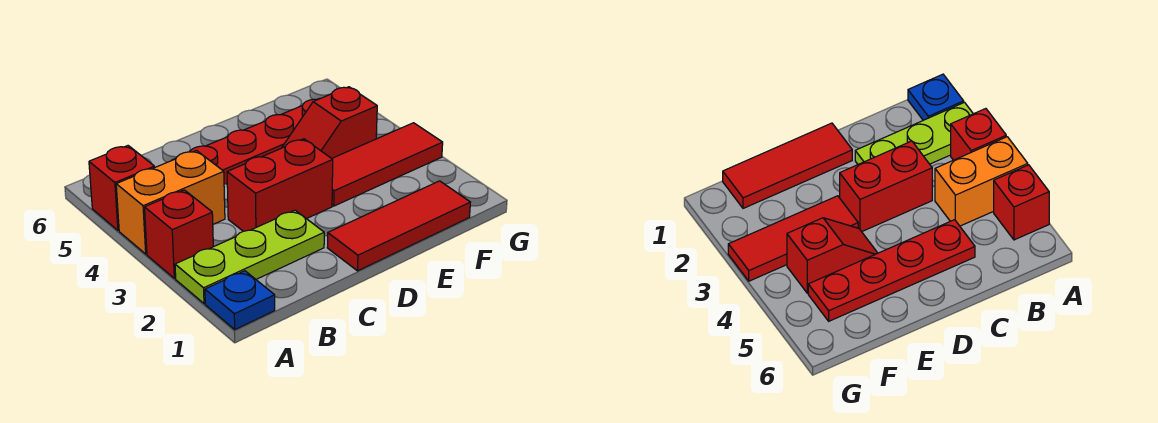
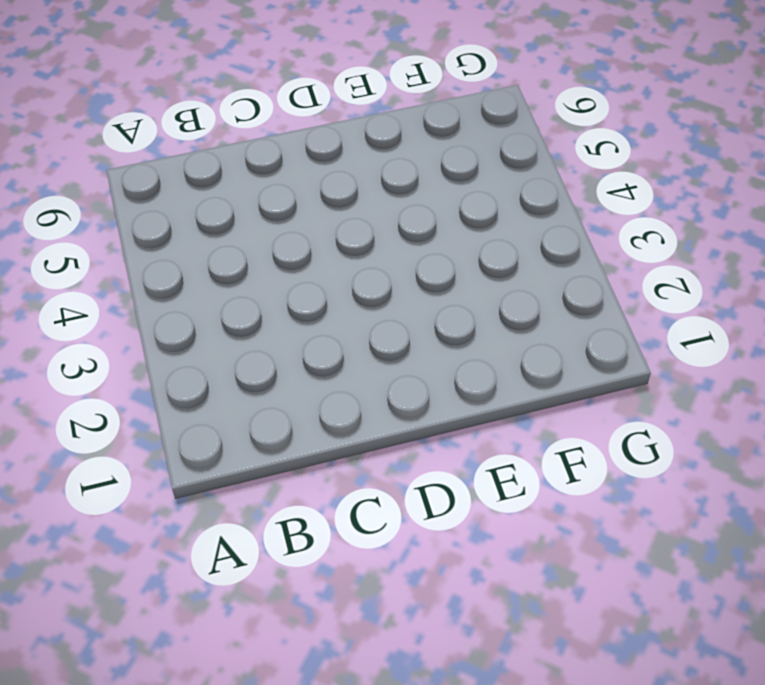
none -> blue 1x1 plate [205,271,275,329]
none -> lime 1x3 plate [175,210,324,304]

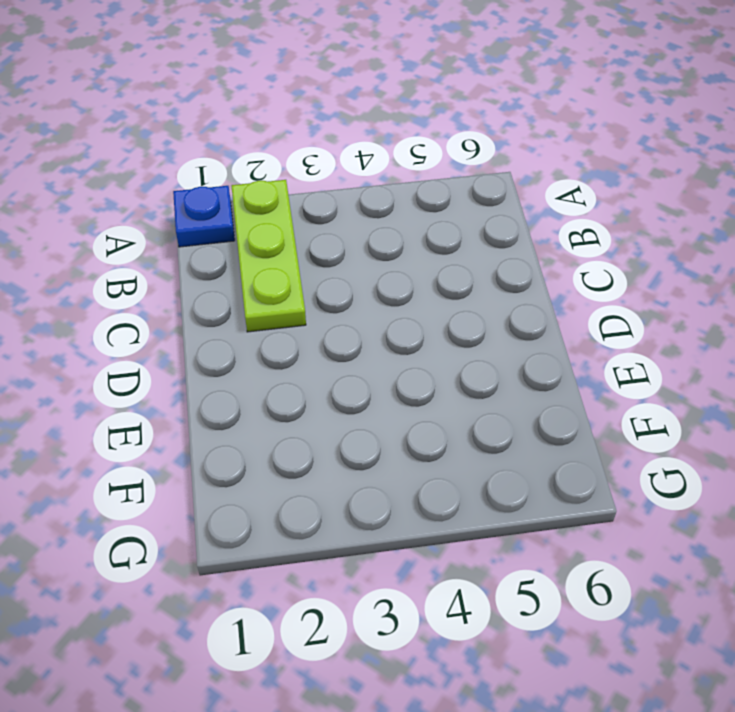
none -> red 1x1 brick [145,190,213,278]
none -> orange 1x2 brick [116,150,225,254]

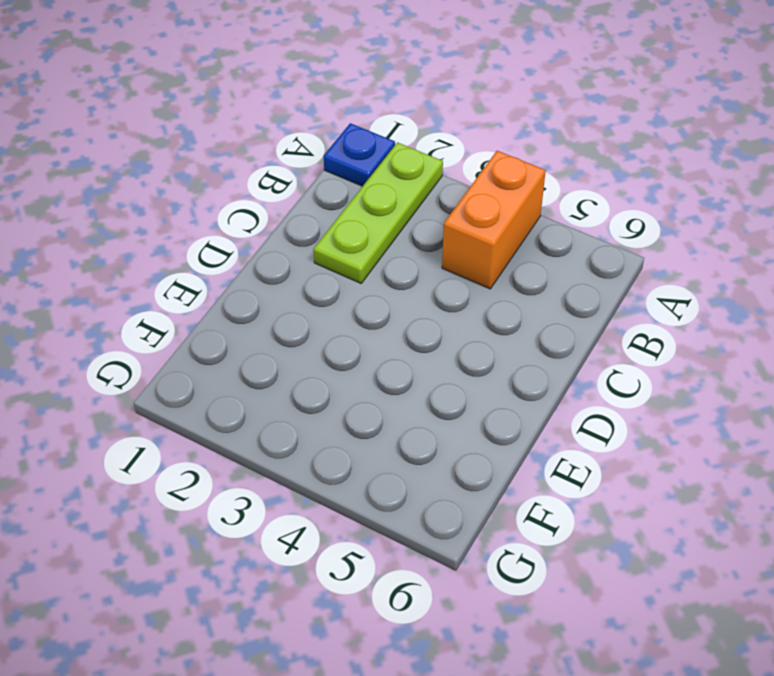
none -> red 1x1 brick [145,190,213,278]
none -> red 1x1 brick [89,146,155,230]

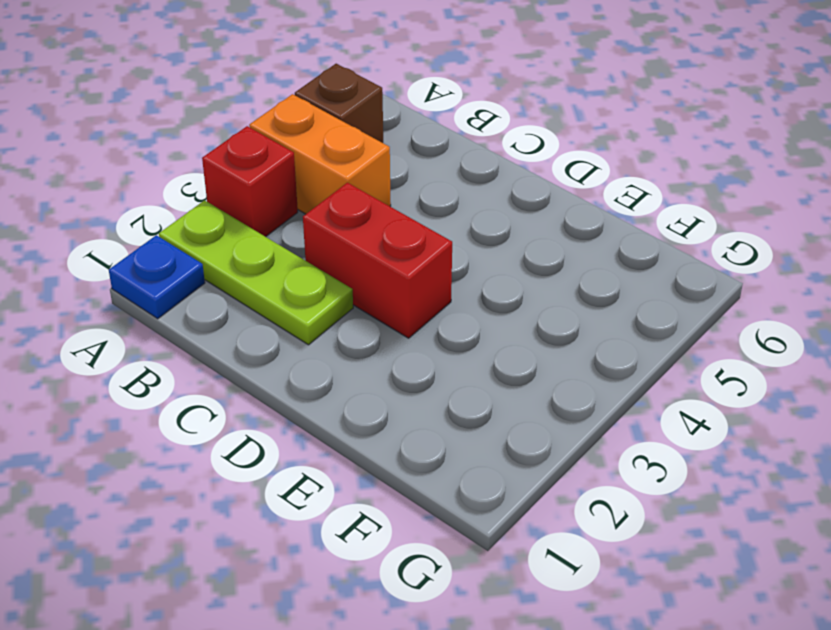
brown 1x1 brick [295,64,383,143] -> red 1x1 brick [89,146,155,230]
none -> red 1x4 plate [173,99,318,185]
none -> red 1x3 tile [327,181,470,271]

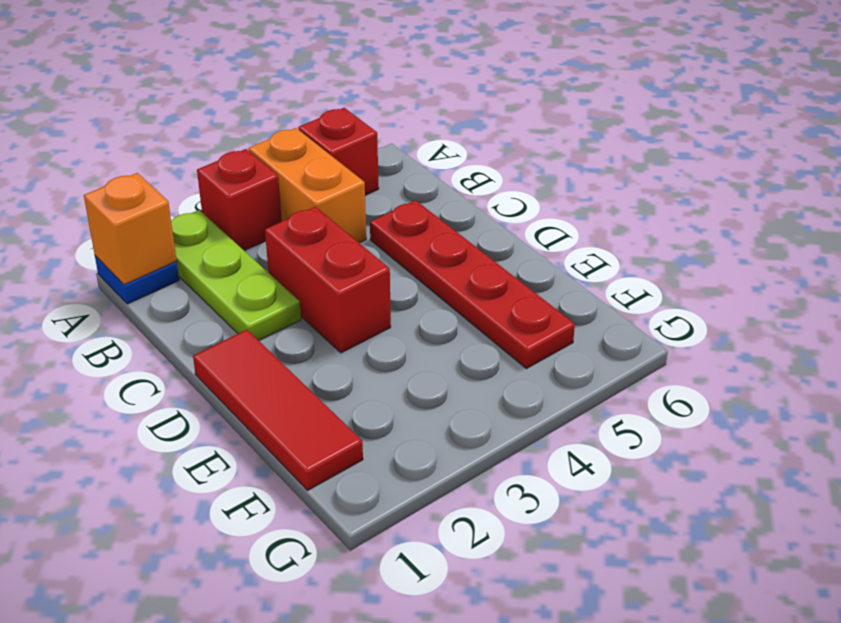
orange 1x1 brick [84,173,177,285] -> none
none -> red 1x3 tile [332,123,443,206]
none -> red 1x2 slope [282,87,377,158]

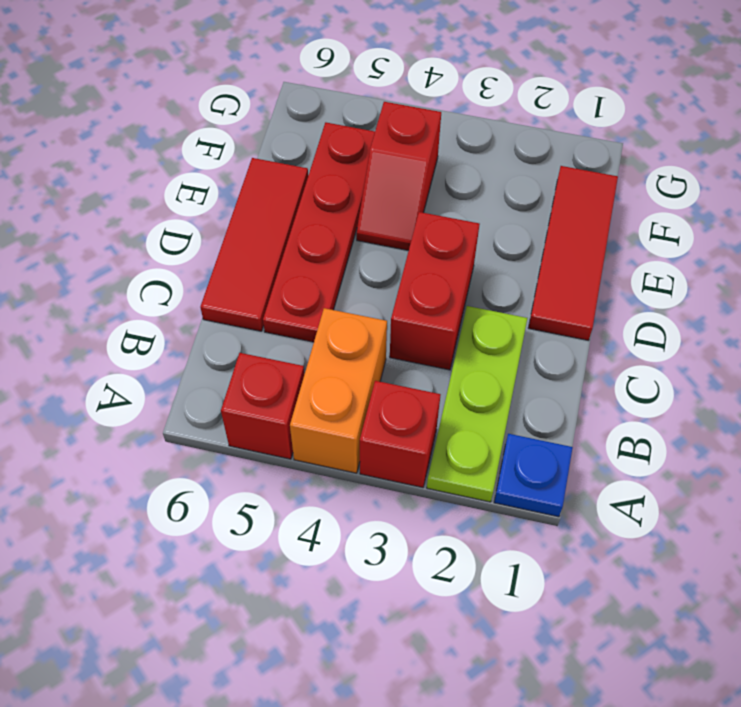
red 1x3 tile [200,158,308,331] -> red 1x3 tile moved to [332,123,443,206]

